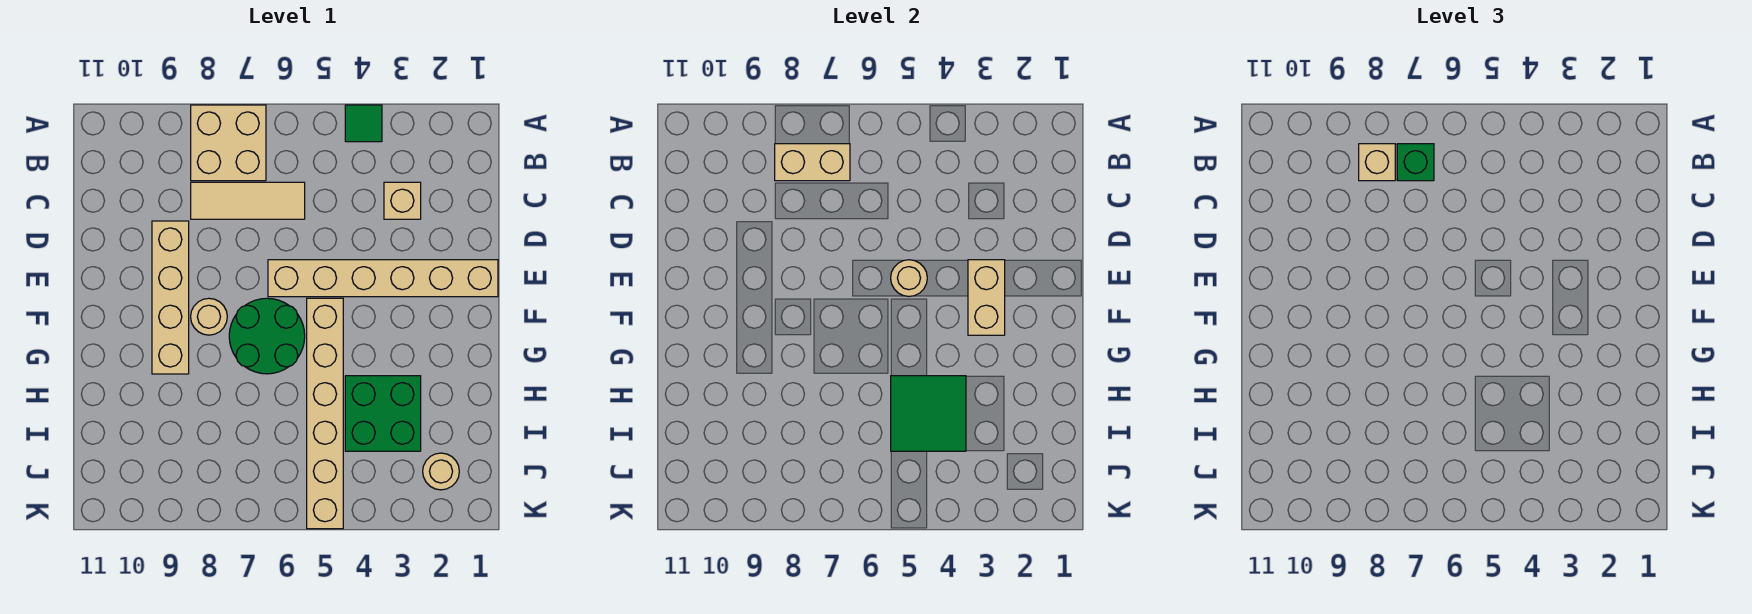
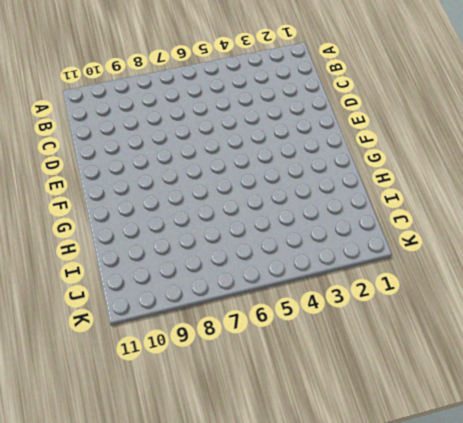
none -> green 1x1 tile [345,105,382,142]
none -> tan 2x2 brick [191,105,266,181]
none -> tan 1x1 brick [384,182,421,219]

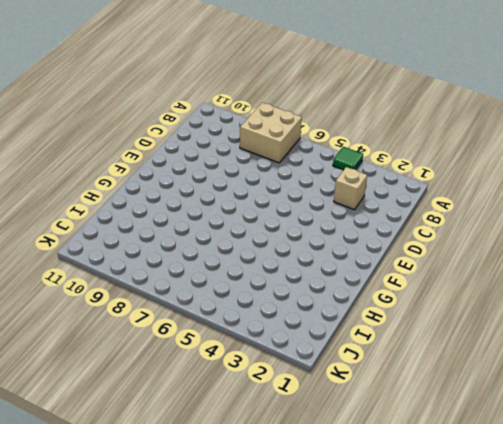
none -> tan 1x3 tile [191,182,305,219]
none -> tan 1x4 brick [152,221,189,374]
none -> tan 1x6 brick [268,260,498,297]

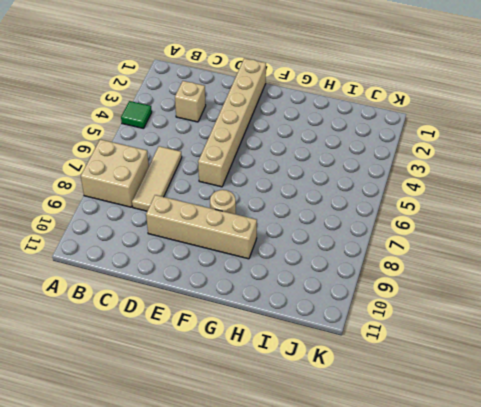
none -> tan 1x6 brick [307,298,343,529]
none -> green 2x2 round brick [229,298,305,374]
none -> green 2x2 brick [345,376,421,451]

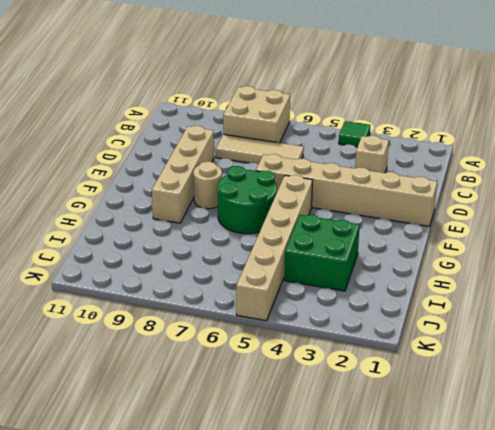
none -> tan 1x1 round brick [423,453,459,490]
none -> tan 1x2 brick [775,144,850,181]
none -> tan 1x2 brick [968,260,1005,335]

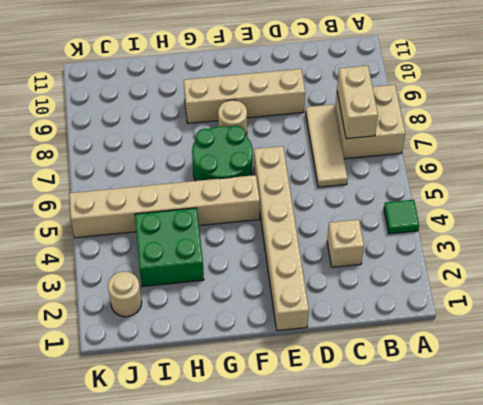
none -> tan 1x2 brick [968,260,1005,335]
none -> tan 1x1 round brick [891,260,927,296]
none -> green 2x2 tile [891,376,966,451]

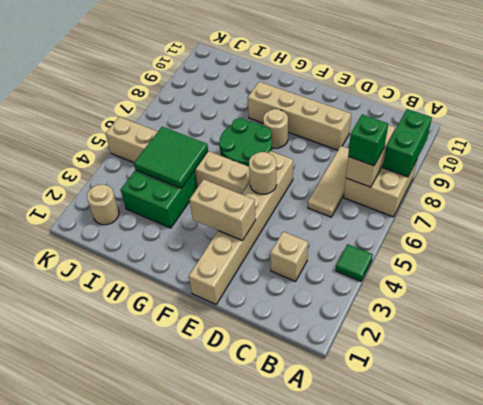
green 1x2 brick [383,109,432,177] -> none
none -> tan 1x1 brick [1359,144,1395,181]

